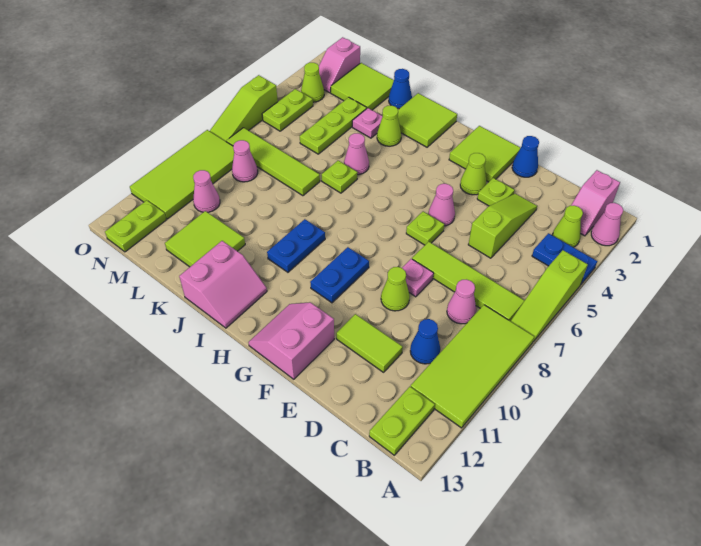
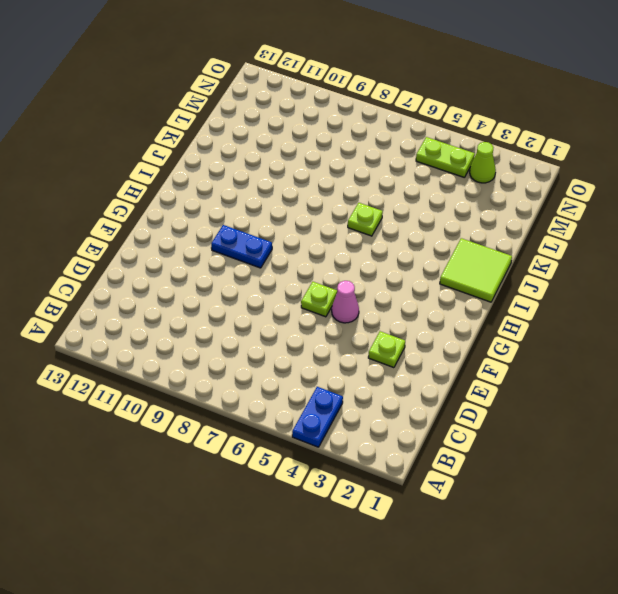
none -> pink 1x1 cone [591,203,623,246]
none -> lime 1x3 slope [511,250,588,342]
none -> lime 2x4 tile [411,305,534,428]
none -> pink 1x2 slope [571,170,620,236]

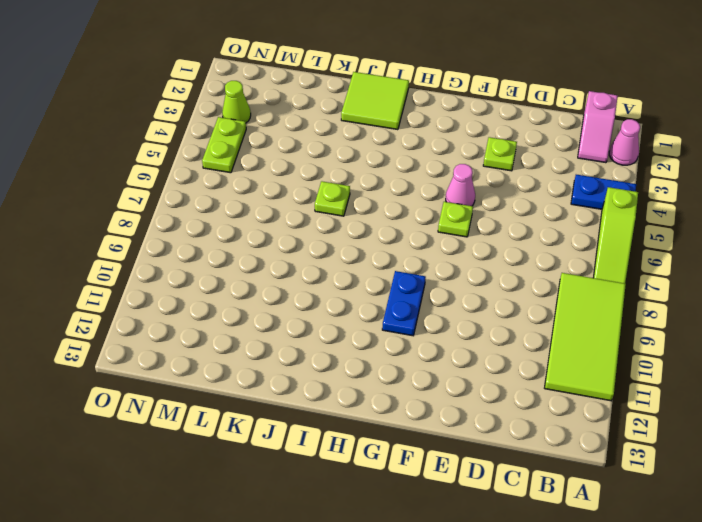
none -> lime 1x1 cone [553,206,583,247]
none -> lime 1x4 tile [412,242,525,321]
none -> lime 1x2 plate [369,387,435,455]
none -> pink 1x1 cone [447,280,476,324]

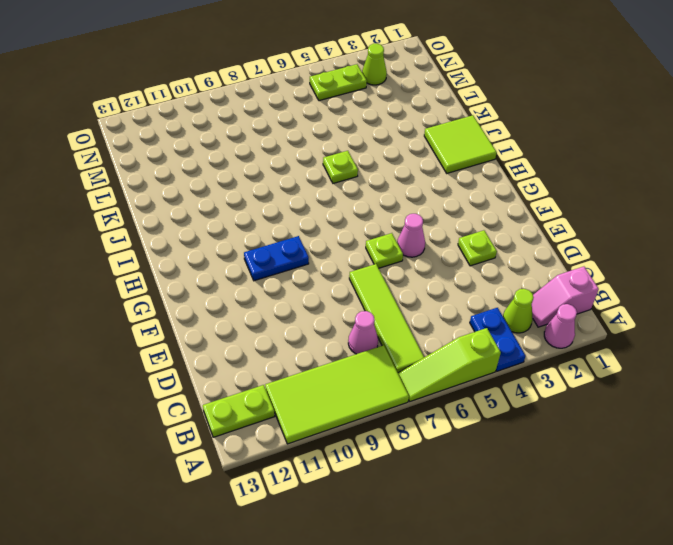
none -> blue 1x1 cone [410,319,440,364]
none -> lime 1x3 slope [468,194,537,258]
none -> lime 1x2 tile [336,314,403,372]
none -> blue 1x1 cone [512,136,539,177]

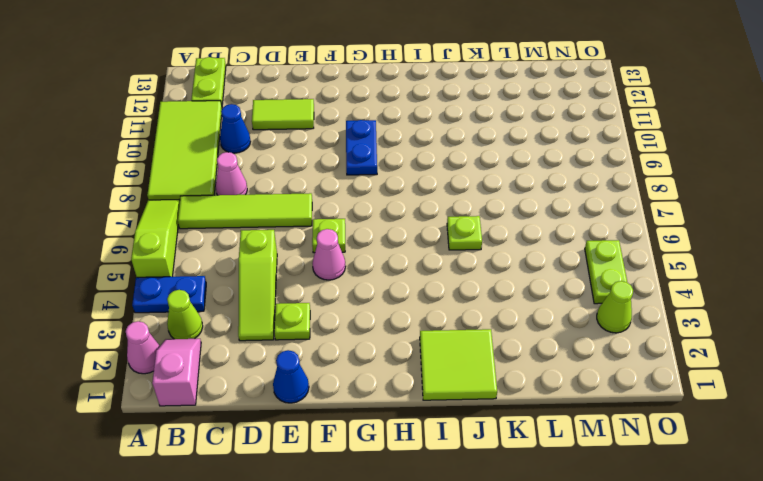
none -> pink 1x1 plate [402,259,434,297]
none -> lime 1x1 cone [381,267,410,311]
none -> lime 2x2 tile [449,126,520,182]
none -> lime 1x1 cone [460,153,486,195]

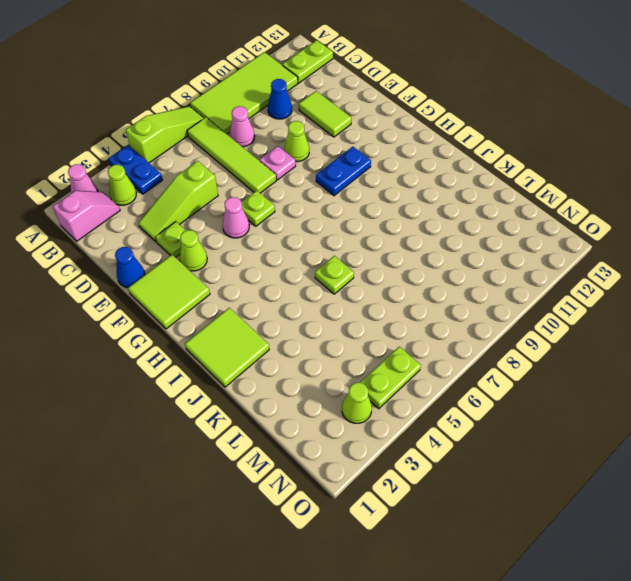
none -> pink 2x2 slope [248,302,334,379]
none -> blue 1x2 plate [267,219,325,272]
none -> pink 2x2 slope [179,241,267,328]
none -> lime 1x1 cone [377,105,401,146]

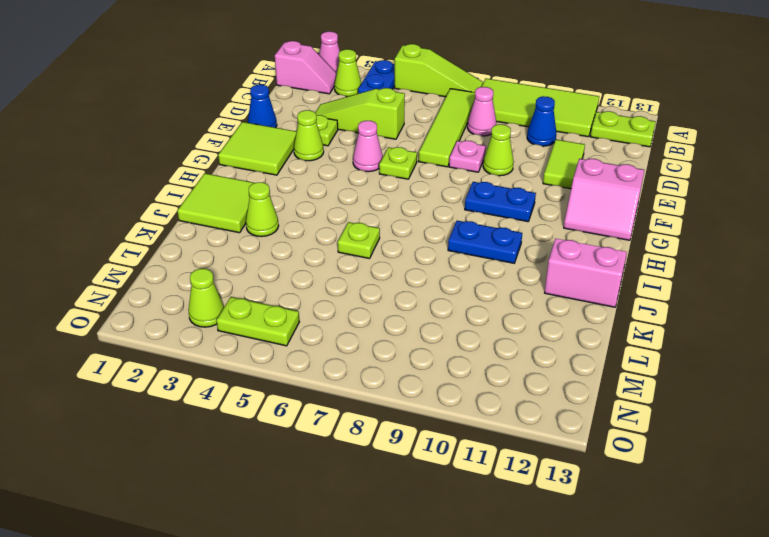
none -> pink 1x1 cone [344,133,369,175]
none -> blue 1x1 cone [389,69,412,109]
none -> pink 1x1 plate [352,108,383,138]
none -> lime 1x4 tile [226,128,320,196]

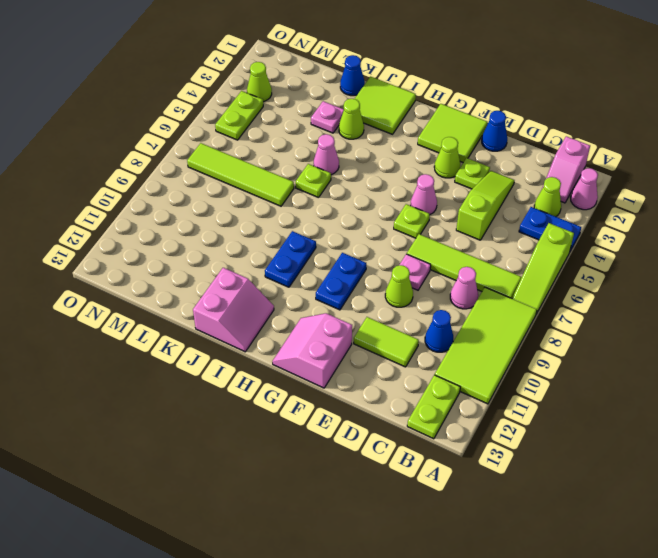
none -> lime 2x2 tile [165,211,245,267]
none -> lime 2x2 tile [331,63,394,110]
none -> lime 1x3 plate [300,97,367,154]
none -> pink 1x1 cone [232,140,258,182]

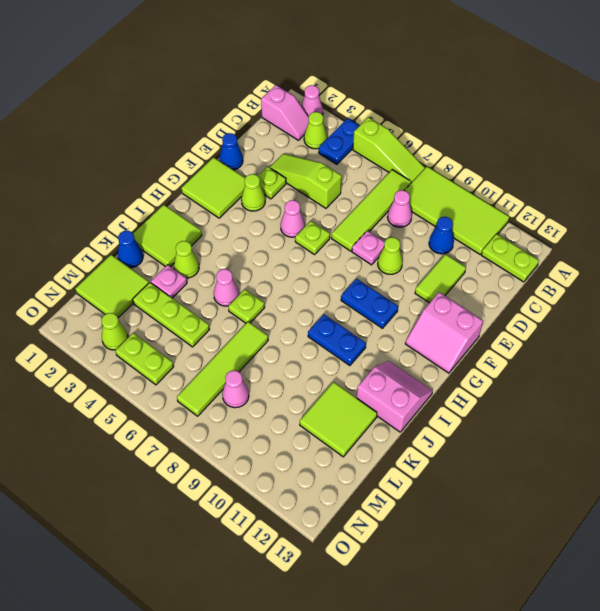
none -> pink 1x1 cone [193,170,220,212]
none -> pink 1x2 slope [319,37,360,93]
none -> lime 2x4 tile [130,130,234,219]
none -> lime 1x2 plate [105,200,166,252]

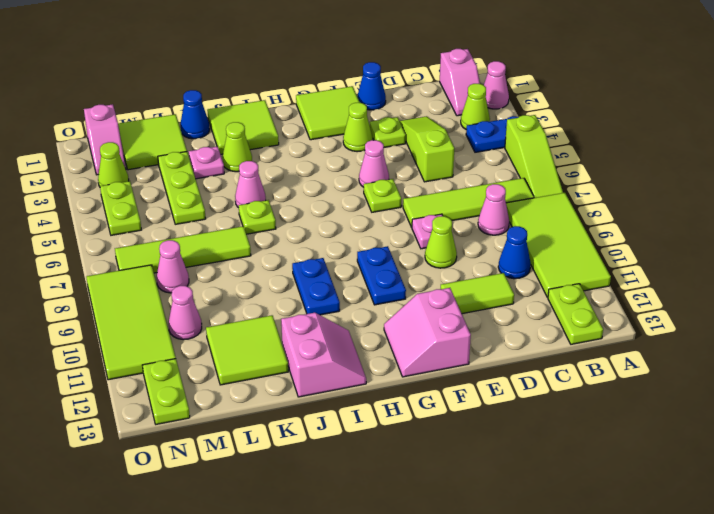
none -> lime 1x3 slope [210,75,278,141]

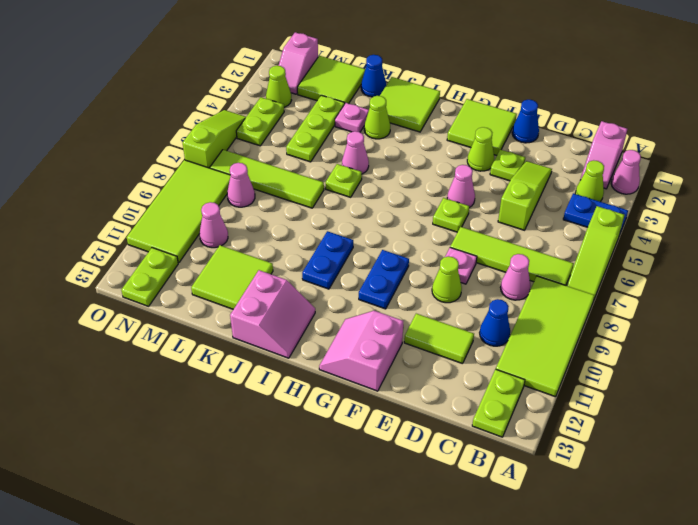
lime 1x3 slope [183,110,246,168] -> lime 1x3 slope turned to [210,75,278,141]

